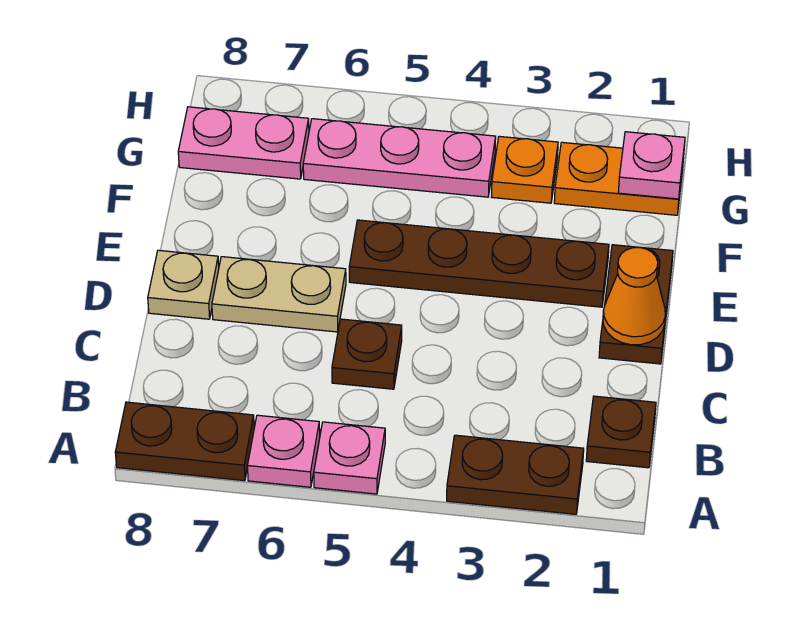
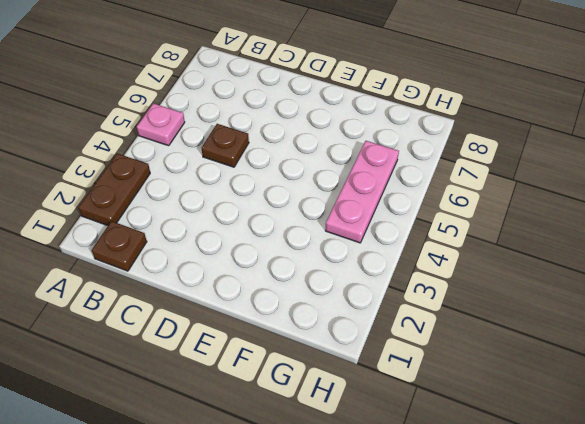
none -> pink 1x1 plate [248,415,320,487]
none -> brown 1x2 plate [115,402,254,481]
none -> brown 1x2 plate [599,245,673,364]

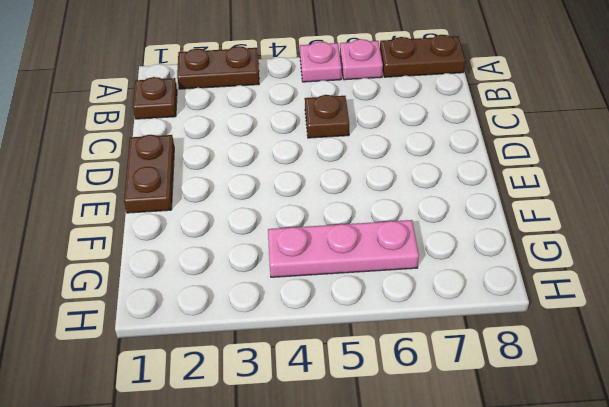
none -> tan 1x2 plate [212,257,346,332]
none -> tan 1x1 plate [148,250,219,319]
none -> brown 1x4 plate [349,220,609,307]

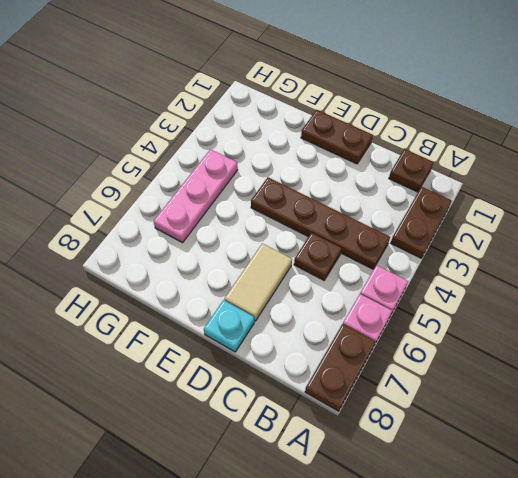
brown 1x4 plate [251,177,390,269] -> brown 1x4 plate turned to [349,220,609,307]
tan 1x2 tile [224,243,292,321] -> tan 1x2 plate [212,257,346,332]
cyan 1x1 plate [204,300,254,352] -> tan 1x1 plate [148,250,219,319]
none -> orange 1x2 plate [554,142,683,215]
none -> orange 1x1 plate [492,136,558,203]
none -> pink 1x2 plate [178,107,309,179]

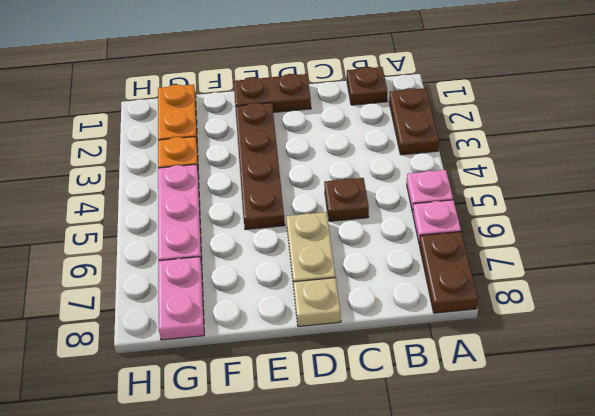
none -> orange 1x1 cone [603,247,666,345]
none -> pink 1x1 plate [618,132,685,199]

